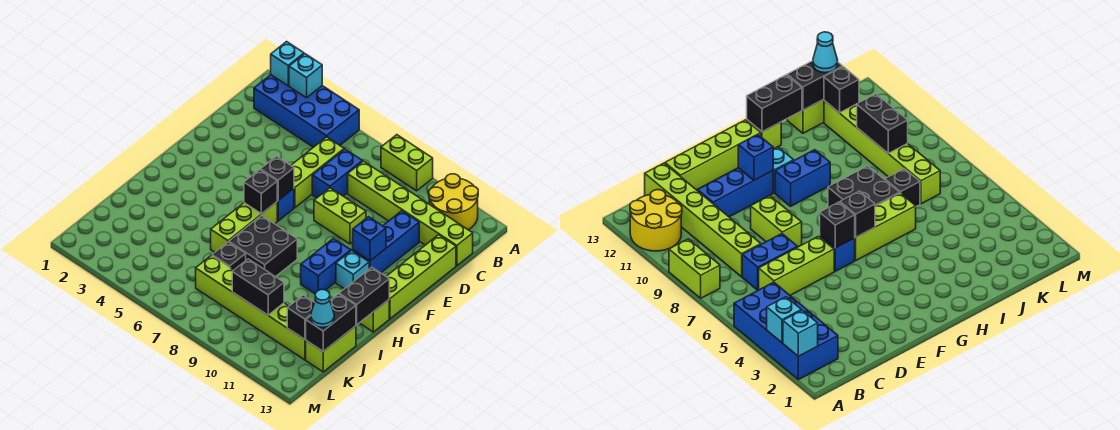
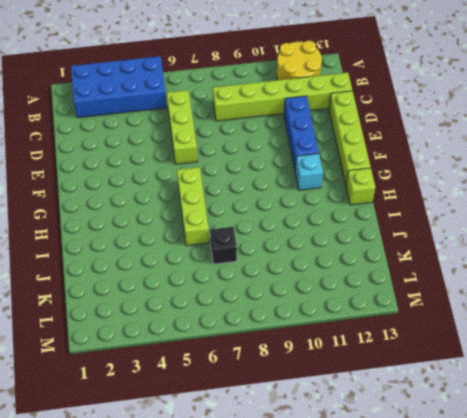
none -> lime 1x2 brick [381,135,433,191]
none -> blue 1x2 brick [312,149,363,198]
none -> lime 1x2 brick [314,188,366,244]

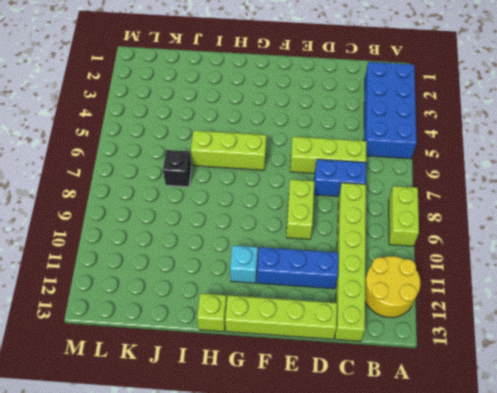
none -> blue 1x1 brick [277,189,294,221]
none -> blue 1x2 brick [301,238,351,294]
none -> black 2x2 brick [229,216,297,277]

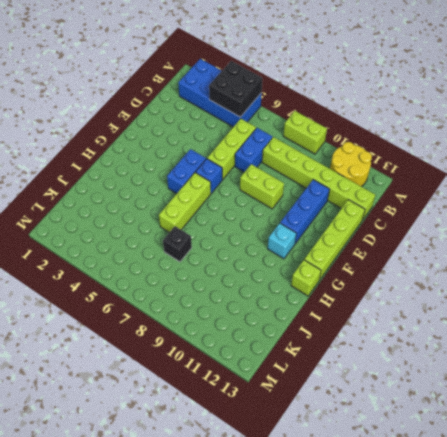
black 2x2 brick [209,61,263,117] -> black 2x2 brick moved to [229,216,297,277]
blue 1x2 brick [167,149,206,194] -> blue 1x2 brick moved to [301,238,351,294]
none -> lime 1x2 brick [306,326,356,372]
none -> lime 1x6 brick [196,255,306,360]
none -> cyan 1x1 brick [271,42,304,86]

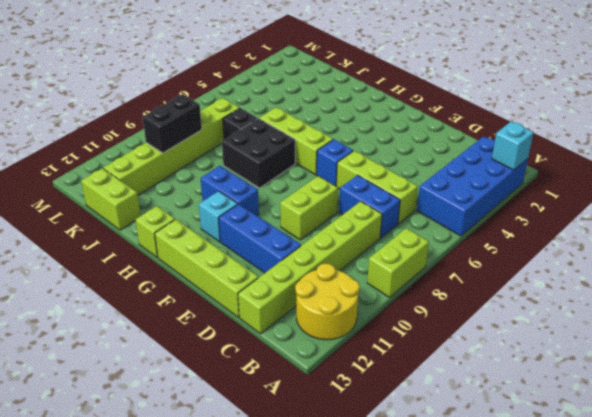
none -> cyan 1x1 brick [289,54,322,98]
none -> black 1x1 brick [261,156,294,200]
none -> blue 1x1 brick [353,217,386,261]

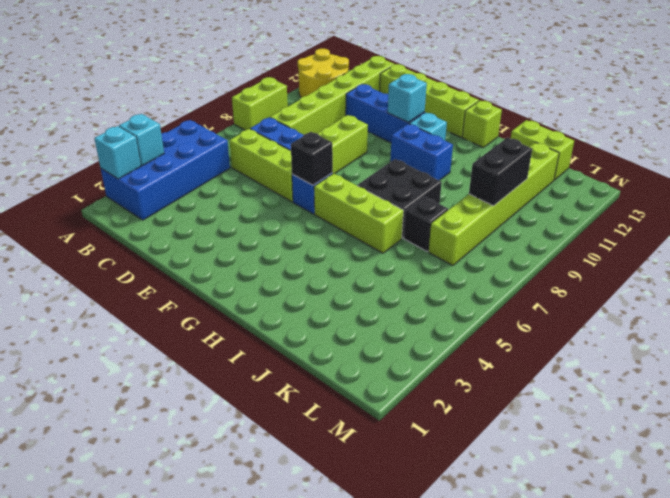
cyan 1x1 brick [388,74,427,122] -> blue 1x1 brick [353,217,386,261]
none -> black 1x1 brick [244,170,277,214]
none -> black 1x2 brick [339,267,389,325]
none -> black 1x2 brick [306,294,356,351]

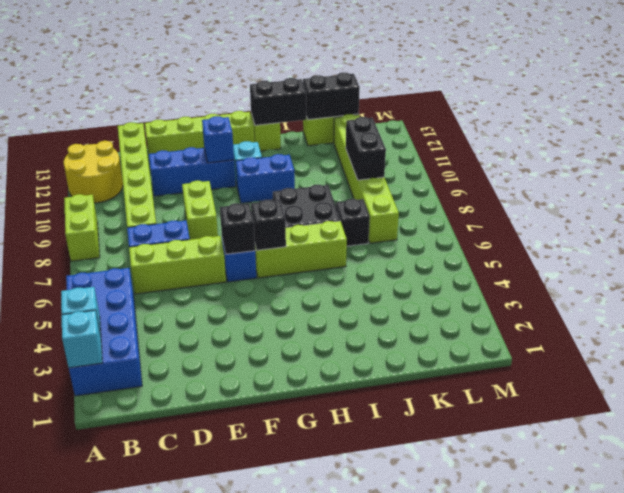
none -> black 1x1 brick [287,295,314,339]
none -> cyan 1x1 cone [311,290,334,327]

